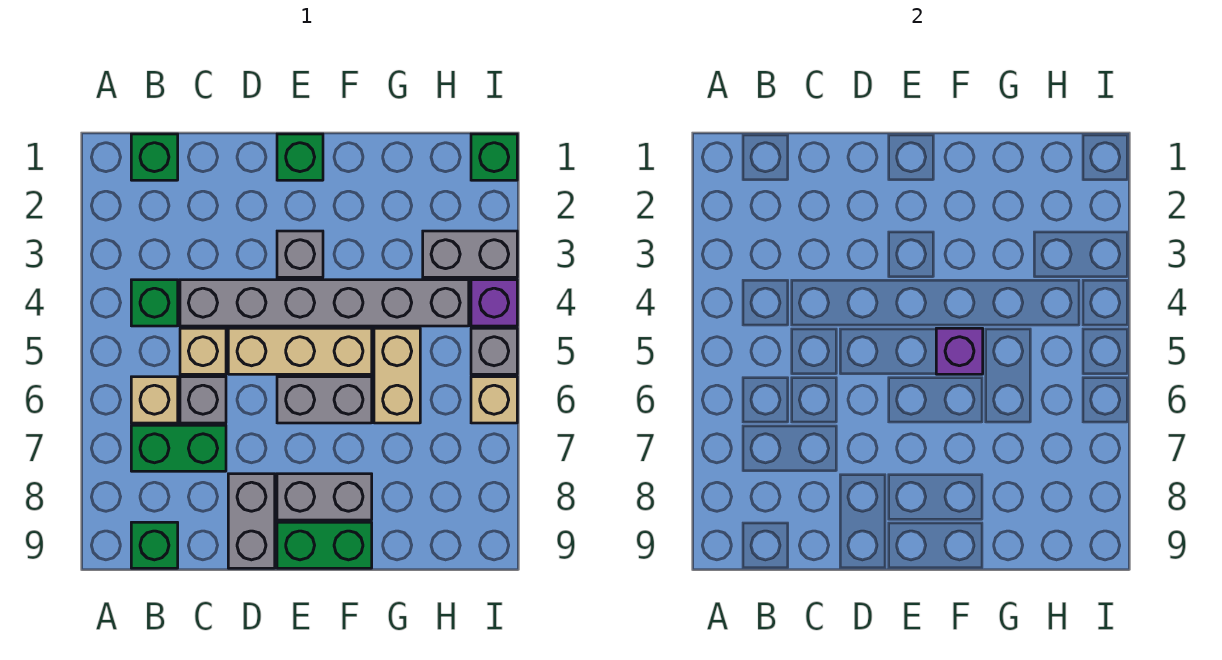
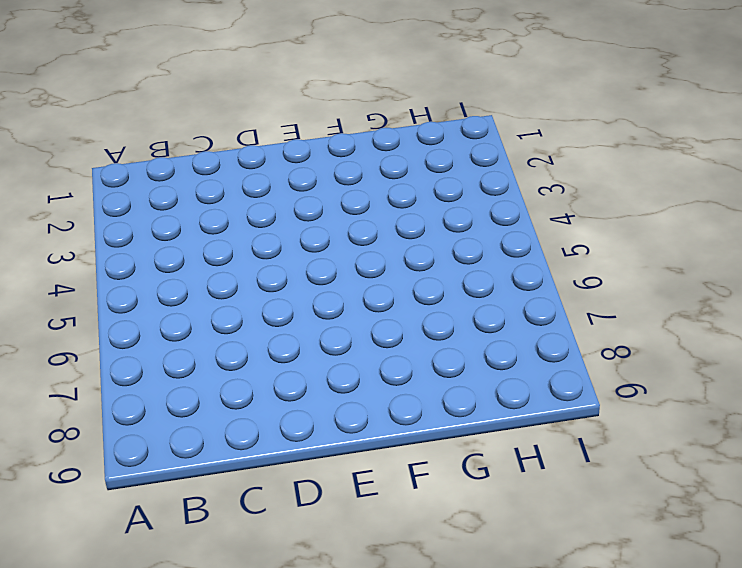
none -> green 1x1 brick [131,134,178,180]
none -> green 1x1 brick [131,280,178,326]
none -> tan 1x1 brick [131,377,178,423]

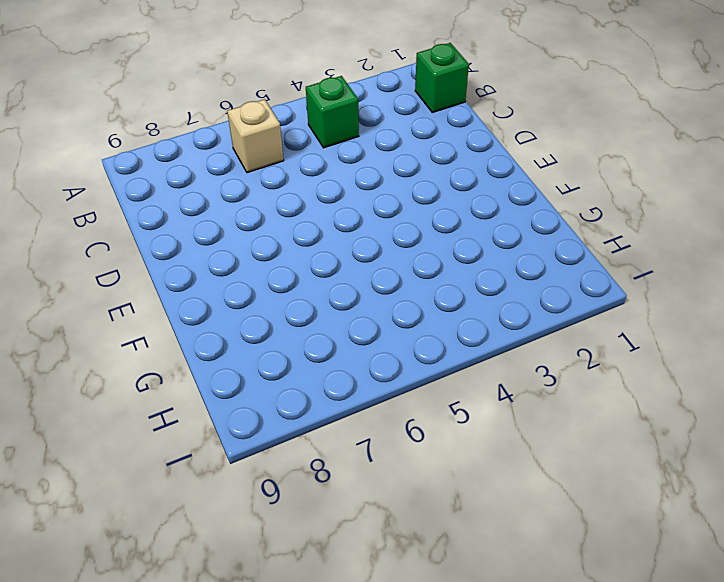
none -> green 1x2 brick [131,425,226,471]
none -> green 1x1 brick [131,522,178,568]
none -> grey 1x6 brick [180,280,469,326]

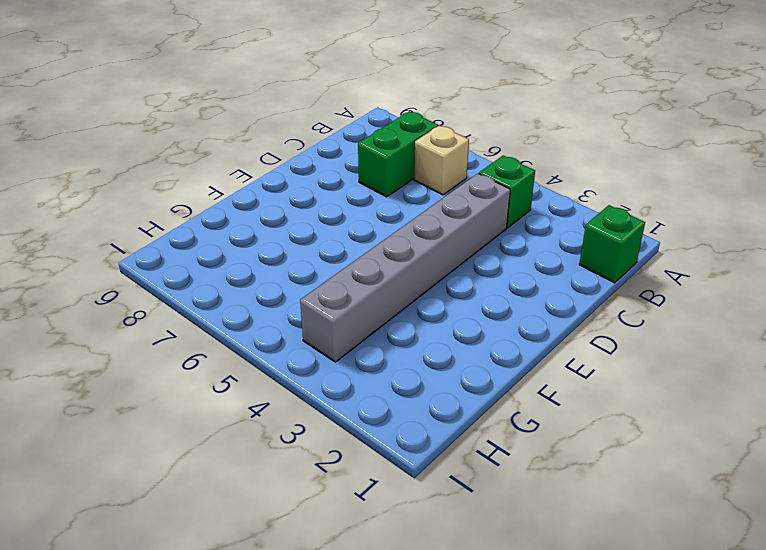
none -> green 1x1 brick [131,522,178,568]
none -> tan 1x1 brick [180,328,226,374]
none -> grey 1x1 brick [180,377,226,423]

